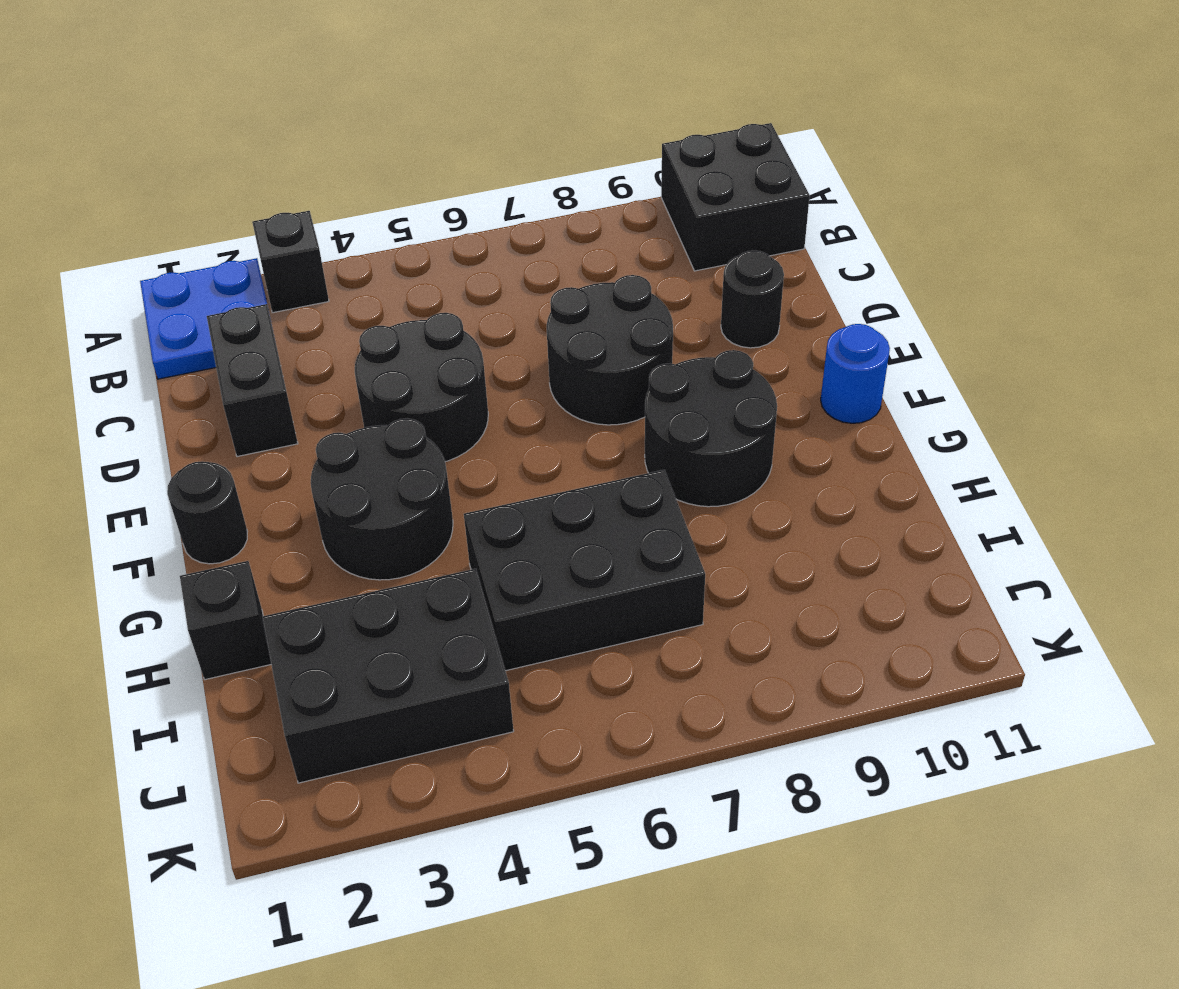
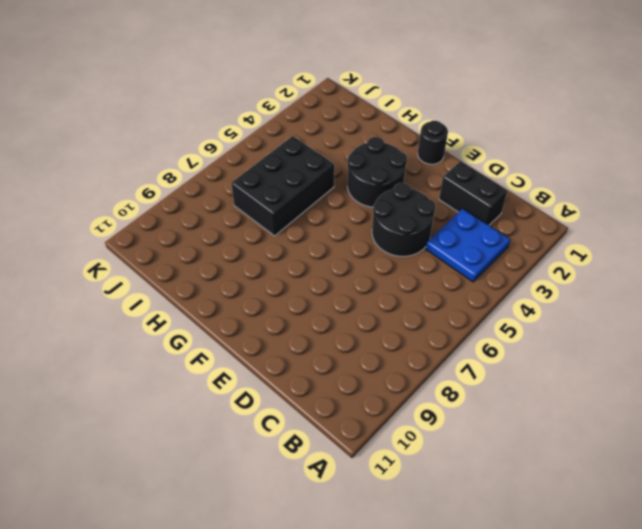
blue 2x2 plate [426,209,511,282] -> blue 2x2 plate moved to [140,258,267,379]
none -> black 1x1 brick [252,211,329,313]
none -> black 2x2 brick [661,123,810,271]
none -> black 2x2 round brick [547,275,673,425]

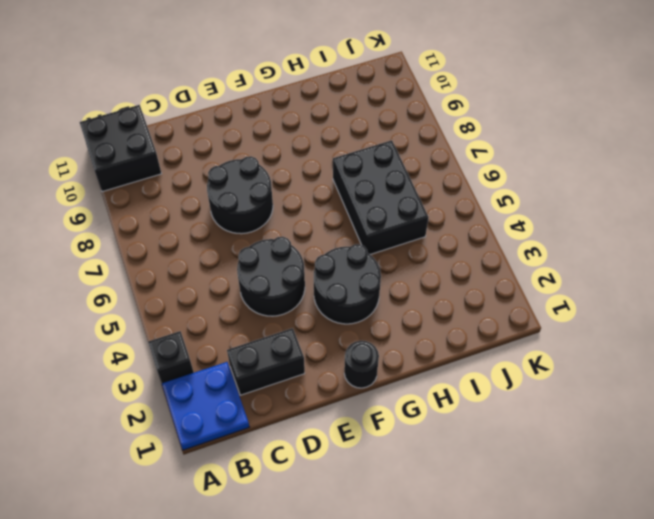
none -> black 1x1 round brick [721,251,784,348]
none -> black 2x2 round brick [645,350,777,507]
none -> blue 1x1 round brick [821,324,890,423]

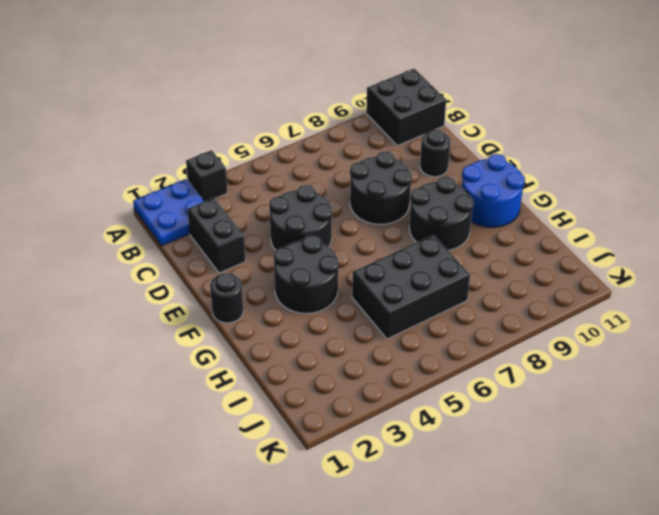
blue 2x2 round brick [462,154,525,227] -> blue 1x1 round brick [821,324,890,423]
none -> black 1x1 brick [180,561,271,680]
none -> black 2x3 brick [263,569,514,783]

